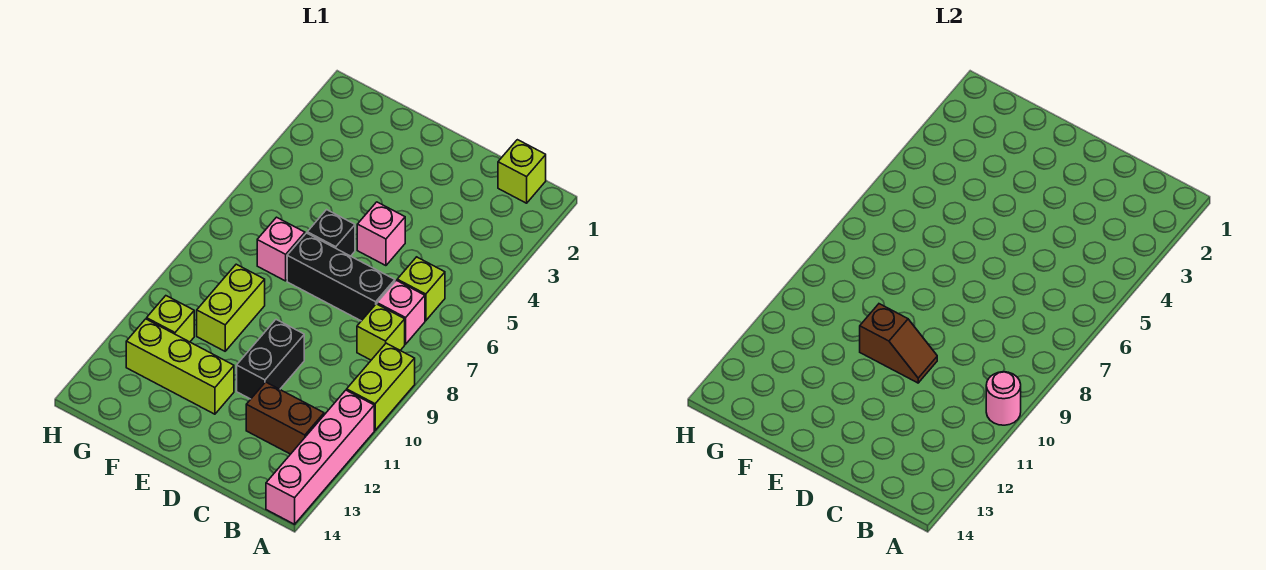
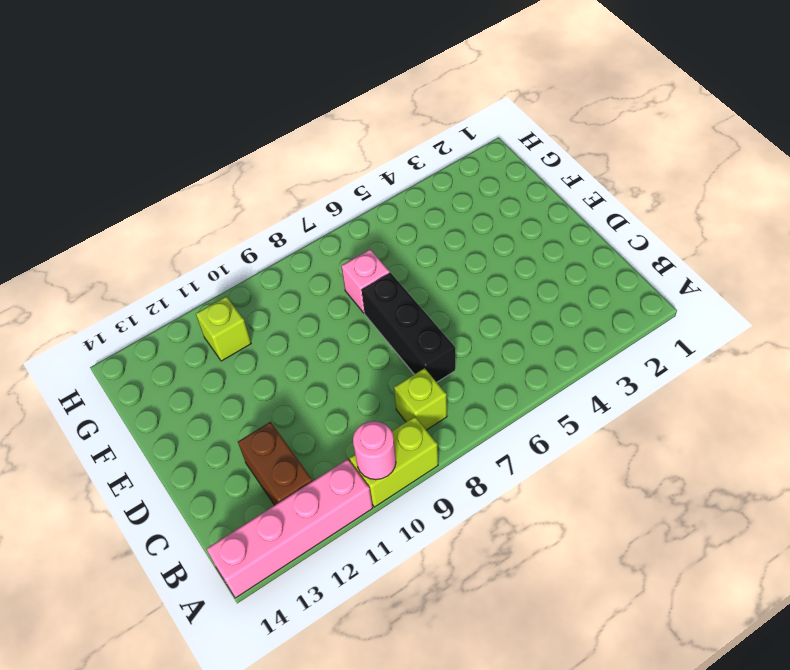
none -> lime 1x1 brick [498,140,546,203]
none -> lime 1x1 brick [397,257,445,321]
none -> pink 1x1 brick [377,280,425,344]

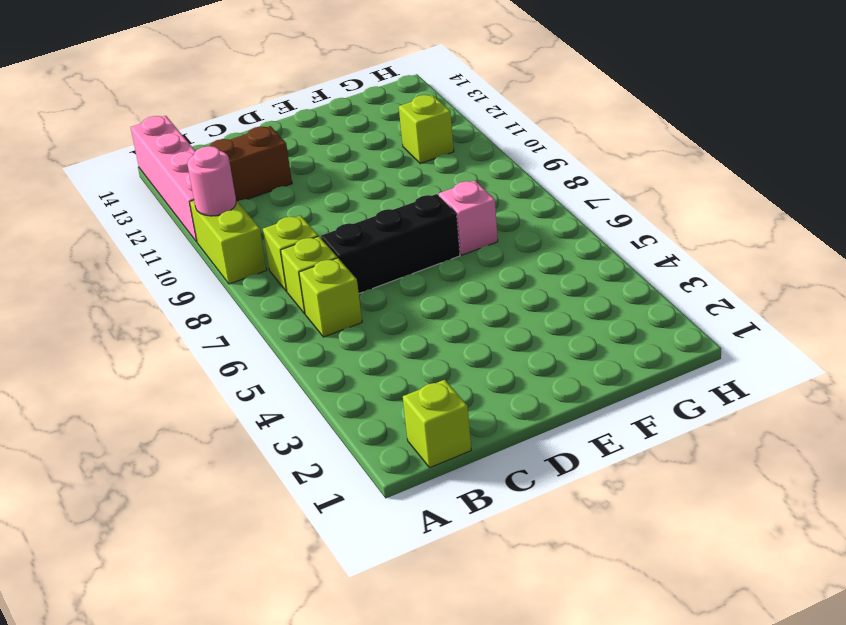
lime 1x1 brick [281,236,337,314] -> pink 1x1 brick [377,280,425,344]
none -> pink 1x1 brick [357,202,405,266]
none -> black 1x2 brick [237,320,304,399]
none -> black 1x1 brick [307,210,355,256]

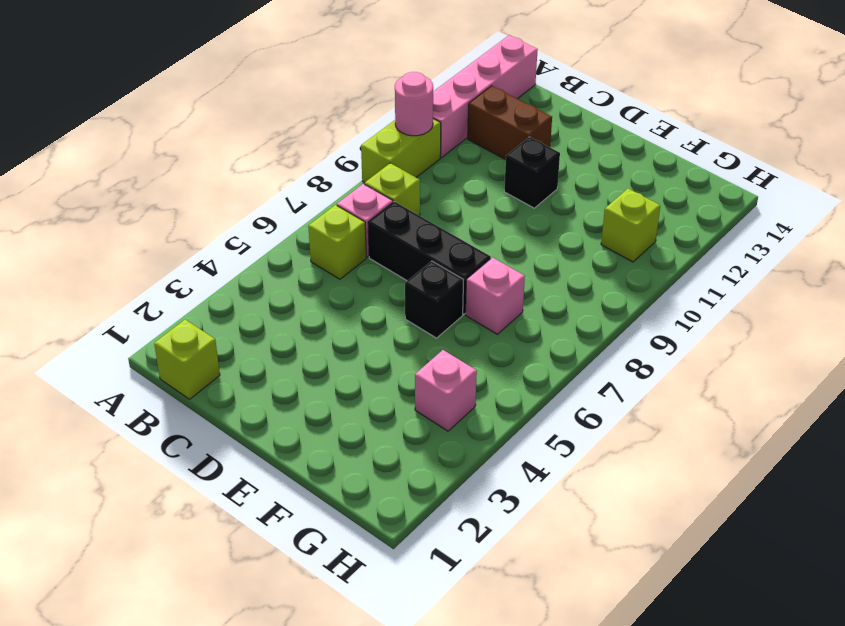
black 1x1 brick [504,137,560,208] -> black 1x2 brick [237,320,304,399]
pink 1x1 brick [415,350,477,431] -> pink 1x1 brick moved to [357,202,405,266]
none -> lime 1x3 brick [126,319,234,414]
none -> lime 1x2 brick [197,264,265,351]
none -> brown 1x2 slope [860,304,937,383]

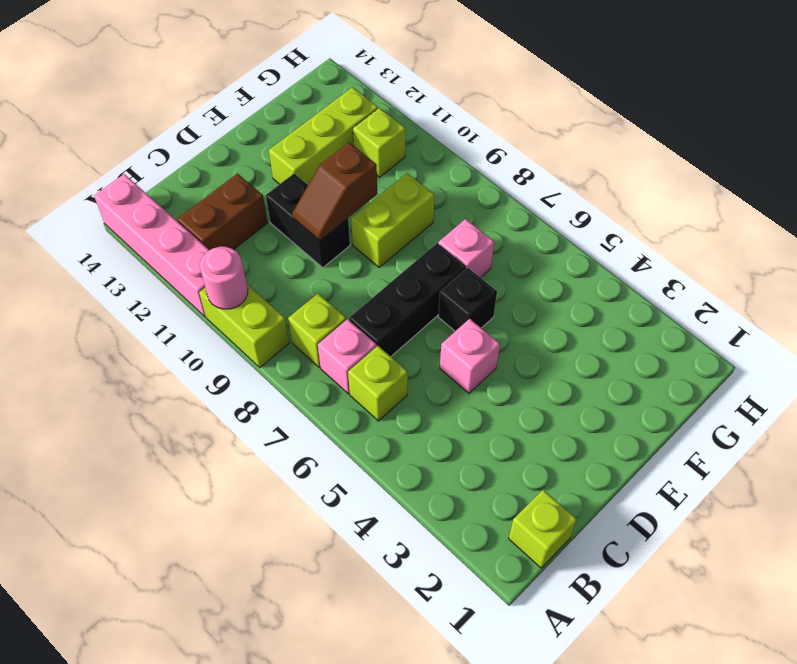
lime 1x2 brick [351,173,435,267] -> lime 1x2 brick turned to [197,264,265,351]

